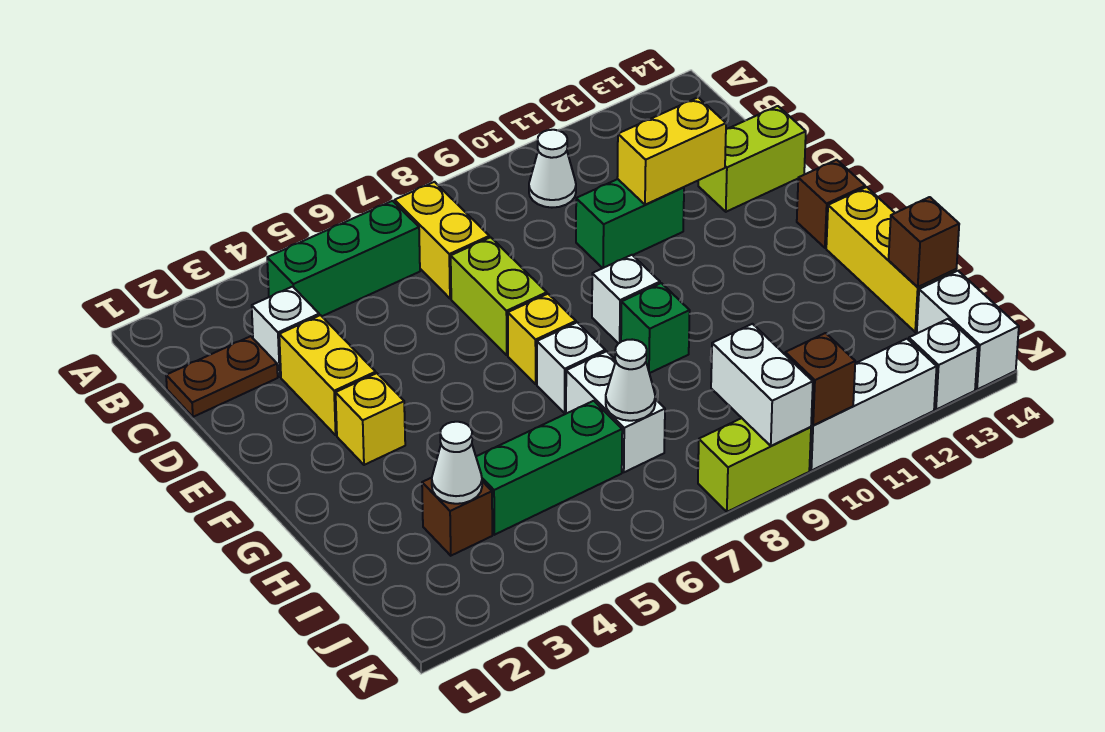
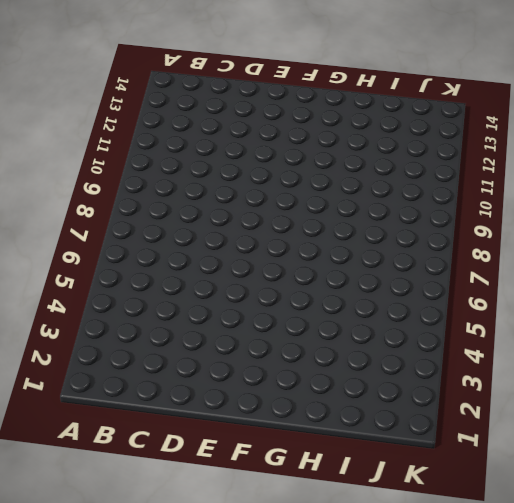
none -> green 1x3 brick [267,201,420,316]
none -> yellow 1x2 brick [395,182,489,298]
none -> white 1x1 cone [529,130,576,208]

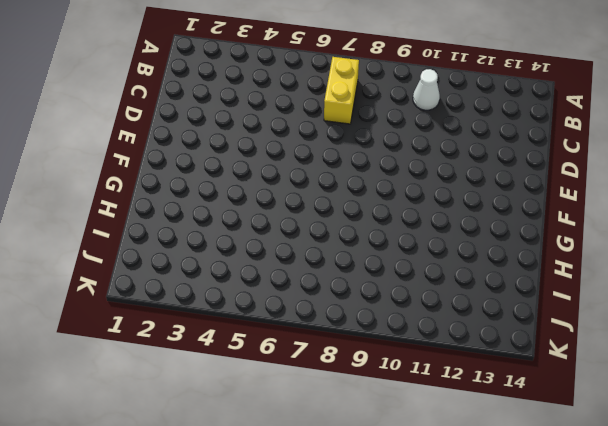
none -> green 1x3 brick [267,201,420,316]
none -> brown 1x2 plate [166,336,278,417]
none -> white 1x1 brick [252,287,319,377]

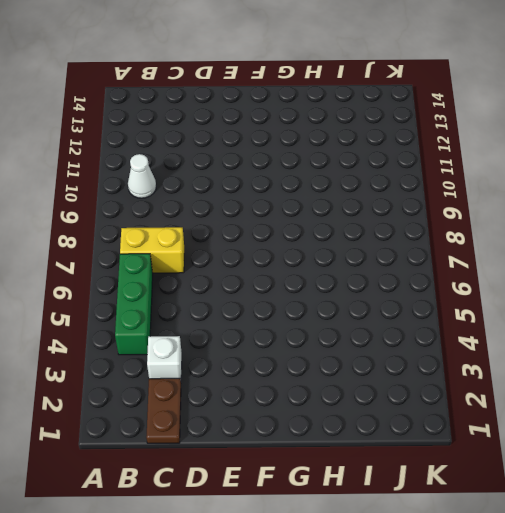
none -> yellow 1x2 brick [279,315,376,435]
none -> lime 1x2 brick [451,237,547,355]
none -> green 1x2 brick [576,179,684,268]

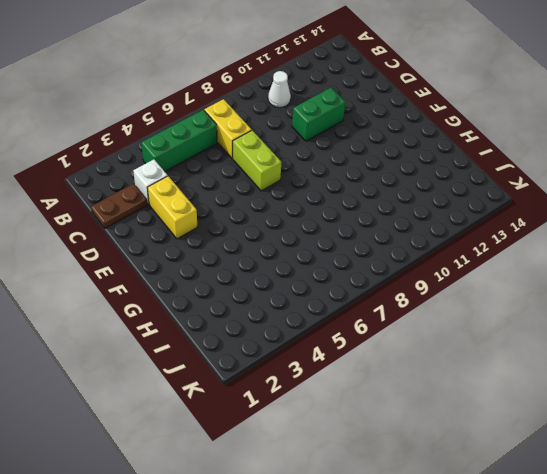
none -> lime 1x2 brick [698,106,806,212]
none -> yellow 1x1 brick [336,373,405,465]
none -> yellow 1x1 brick [508,294,576,384]

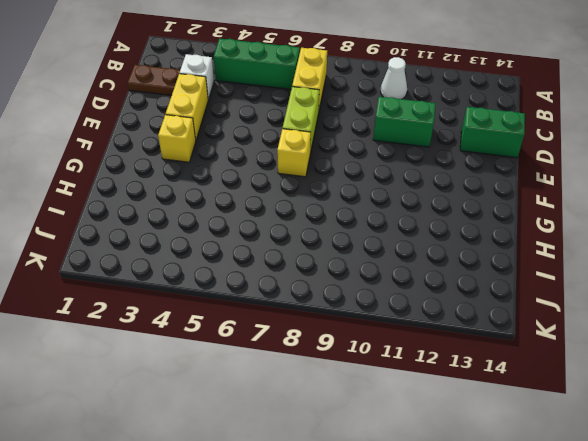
green 1x2 brick [460,107,525,158] -> lime 1x2 brick [698,106,806,212]
none -> white 1x1 brick [592,255,660,344]
none -> brown 1x1 brick [797,160,865,248]
none -> white 1x1 brick [537,322,605,413]

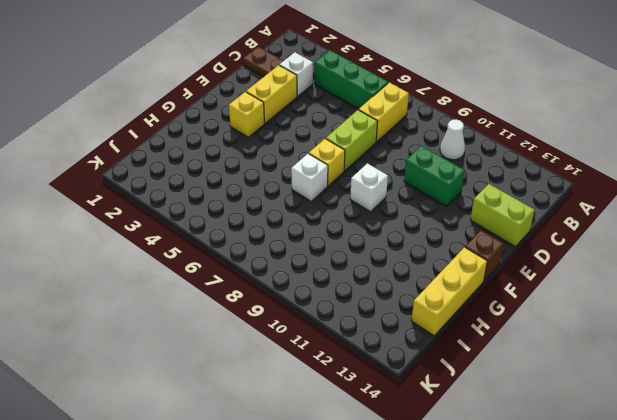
none -> green 1x1 brick [621,283,690,373]
none -> white 1x2 brick [566,351,665,472]
none -> brown 1x1 brick [422,478,492,556]

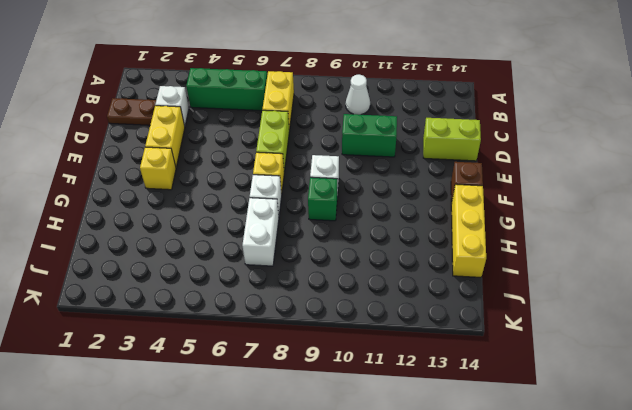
none -> brown 1x1 brick [422,478,492,556]
none -> green 1x3 brick [476,401,622,535]
none -> white 1x2 brick [917,271,1019,390]

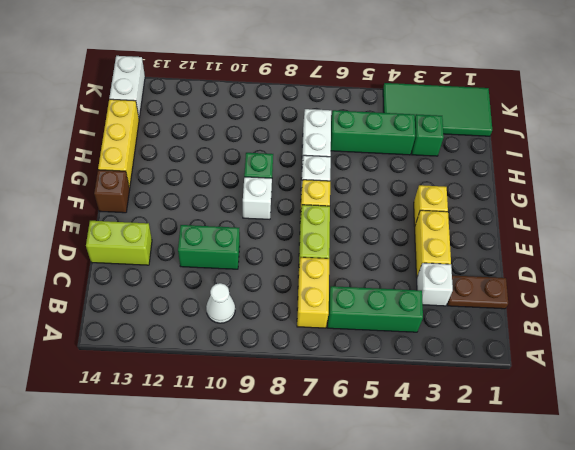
green 1x1 brick [412,114,444,156] -> brown 1x1 brick [422,478,492,556]
green 2x4 tile [383,83,492,136] -> none
none -> lime 1x2 brick [698,418,811,512]
none -> white 1x3 brick [809,339,937,471]
none -> white 1x1 brick [909,319,978,410]

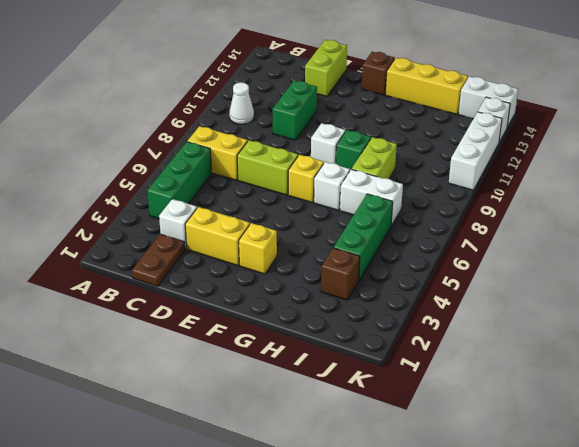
lime 1x2 brick [352,137,397,179] -> lime 1x2 brick moved to [698,418,811,512]
none -> yellow 1x2 brick [617,97,726,205]
none -> white 1x1 cone [432,422,482,504]
none -> white 1x1 cone [606,340,655,421]

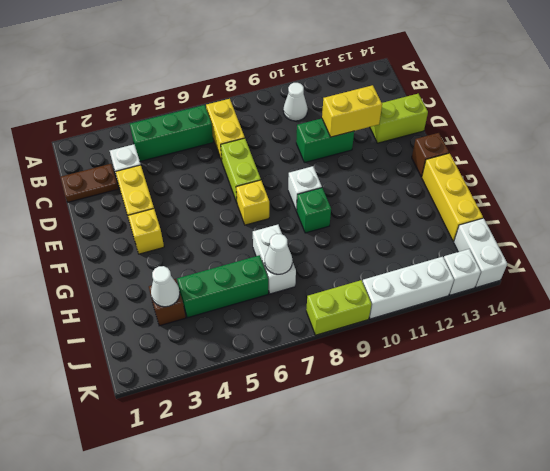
none -> white 1x1 brick [537,322,605,413]
none -> brown 1x1 brick [889,197,959,287]
none -> white 1x2 brick [711,324,813,446]

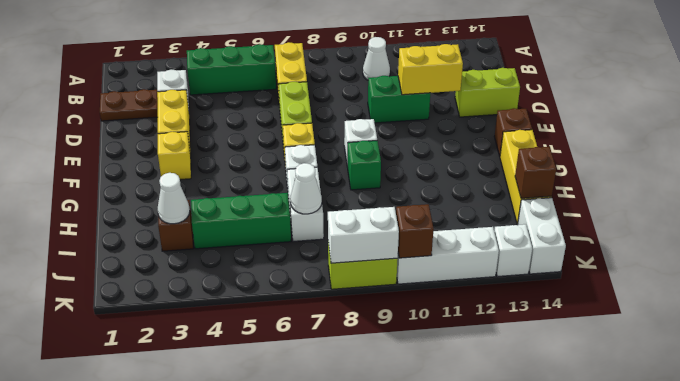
white 1x2 brick [328,207,399,263] -> white 1x2 brick turned to [711,324,813,446]

